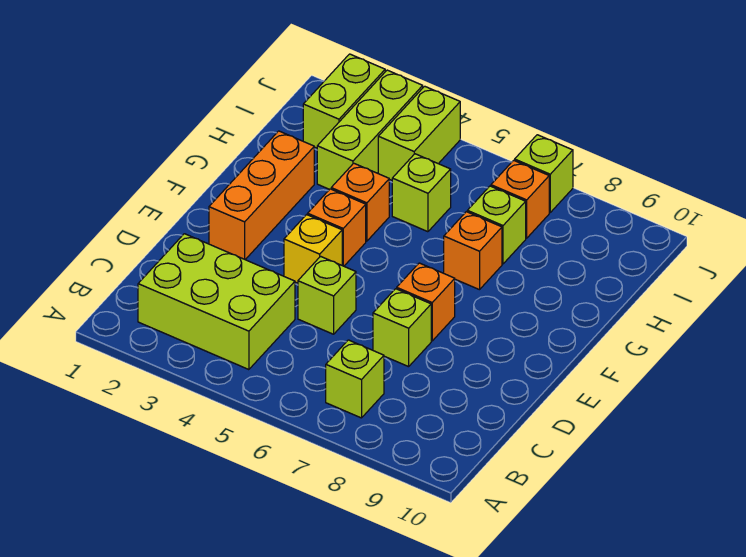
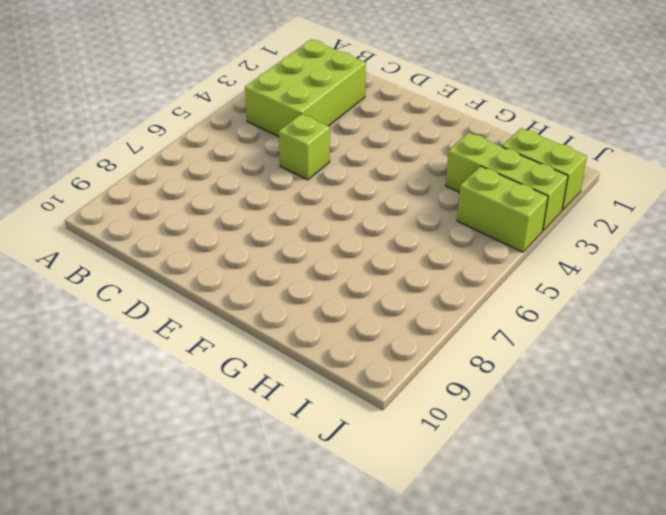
none -> lime 1x1 brick [326,340,384,418]
none -> lime 1x1 brick [373,289,431,367]
none -> orange 1x3 brick [209,131,314,260]

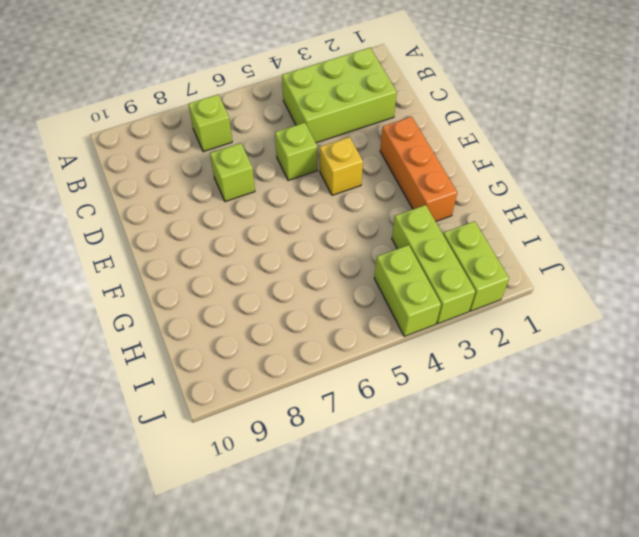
none -> orange 1x1 brick [397,263,455,341]
none -> orange 1x1 brick [308,189,366,266]
none -> orange 1x1 brick [331,163,389,241]

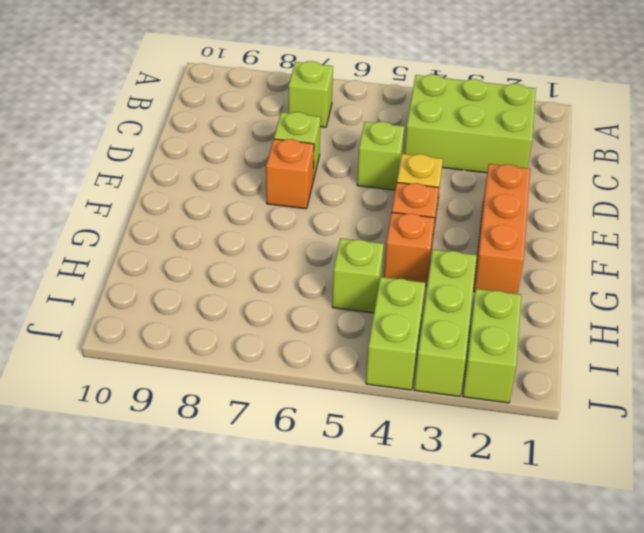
none -> orange 1x1 brick [444,212,502,290]
none -> lime 1x1 brick [467,186,526,264]
none -> orange 1x1 brick [491,160,549,238]

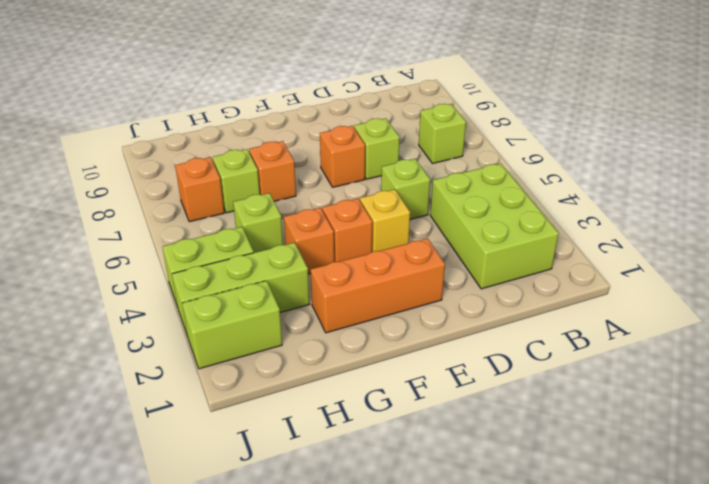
none -> lime 1x1 brick [515,135,573,212]

